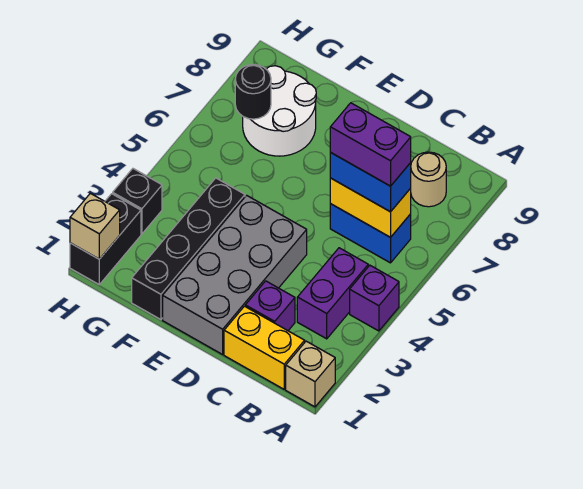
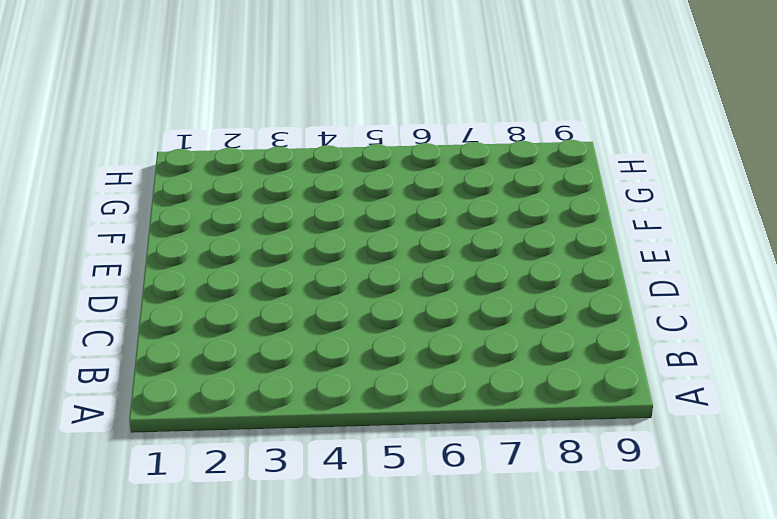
none -> tan 1x1 brick [286,341,335,407]
none -> purple 1x1 brick [350,265,399,331]
none -> yellow 1x2 brick [224,306,305,389]

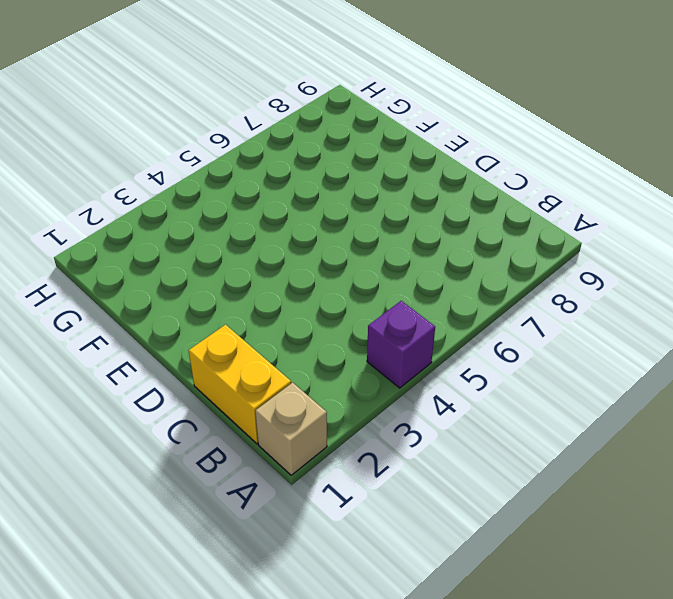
none -> purple 1x2 brick [297,248,368,339]
none -> blue 1x2 brick [330,204,411,263]
none -> tan 1x1 round brick [411,152,446,207]

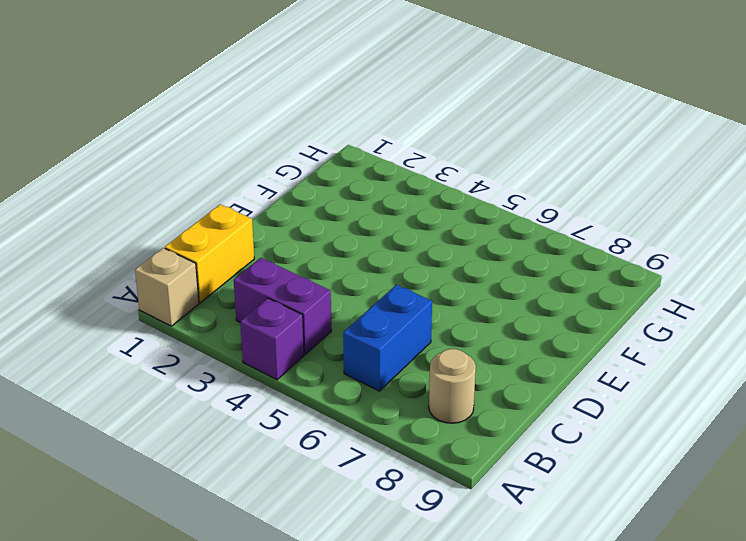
none -> purple 1x1 brick [245,281,295,331]
none -> grey 2x4 brick [163,195,307,354]
none -> black 1x4 brick [132,178,245,320]

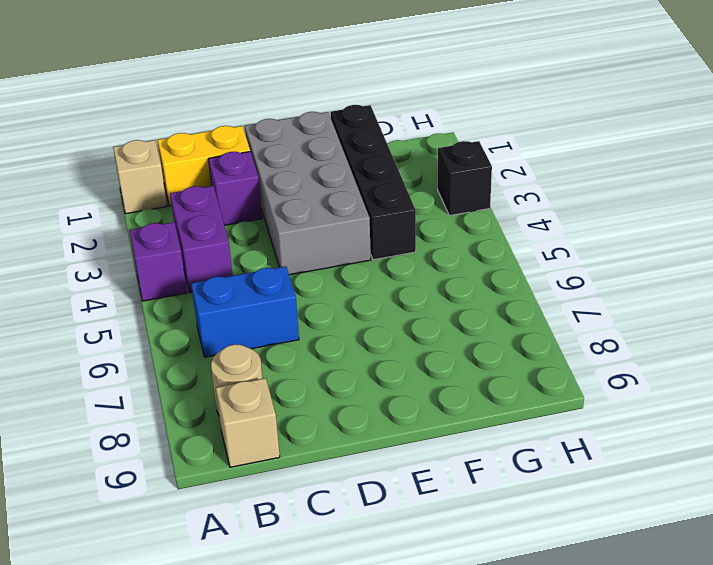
tan 1x1 brick [216,378,280,467] -> tan 1x1 brick moved to [70,193,120,259]
none -> white 2x2 round brick [243,66,316,156]
none -> black 1x2 brick [70,194,141,284]
none -> yellow 1x2 brick [330,178,411,237]

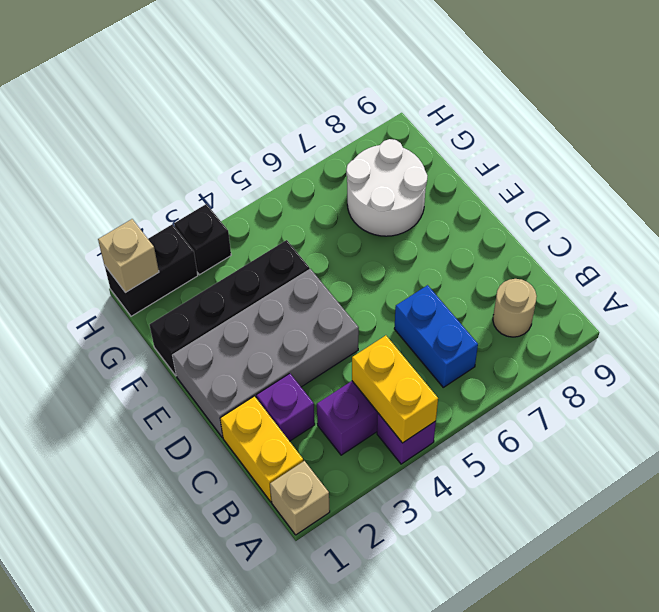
yellow 1x2 brick [352,335,438,443] -> yellow 1x2 brick moved to [330,178,411,237]
none -> black 1x1 round brick [235,65,271,119]
none -> blue 1x2 brick [330,152,411,212]
none -> purple 1x2 brick [330,103,411,186]

